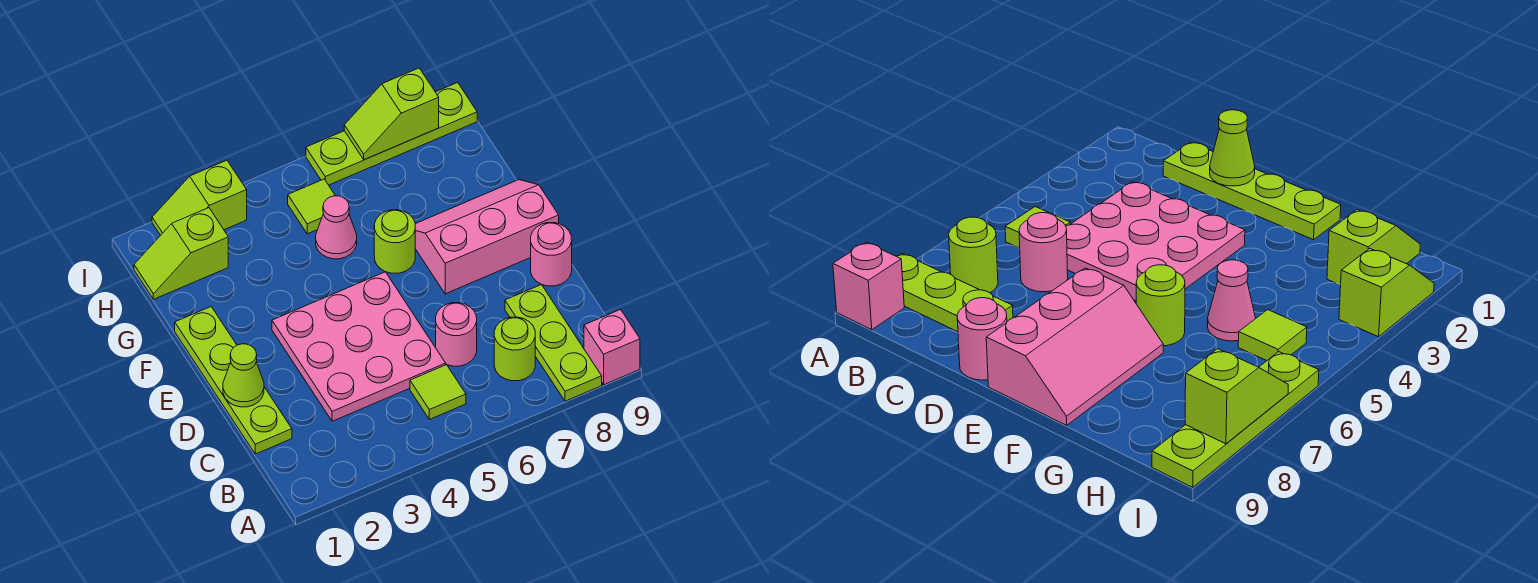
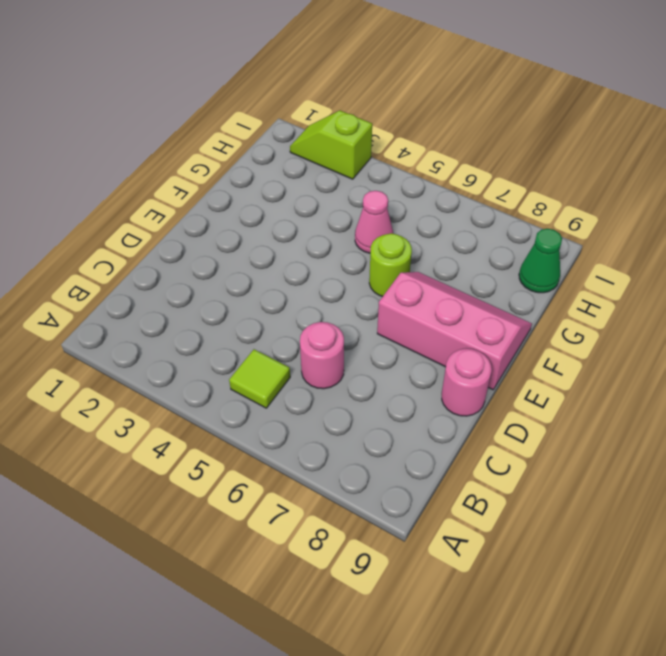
green 1x1 cone [519,229,562,293] -> none
none -> lime 1x3 plate [505,285,602,401]
none -> pink 1x1 brick [584,309,640,385]
none -> lime 1x1 round brick [494,317,535,381]

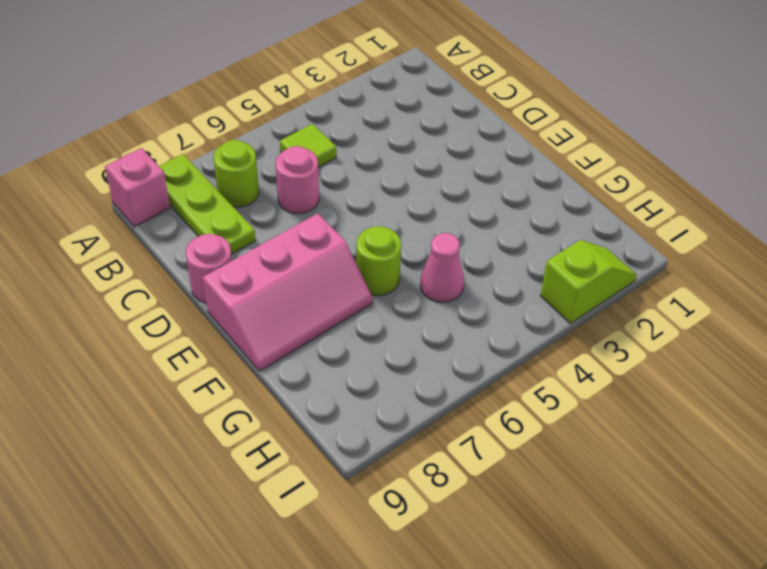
none -> lime 1x4 plate [175,307,292,454]
none -> pink 3x3 plate [272,272,446,421]
none -> lime 1x2 slope [134,208,228,299]

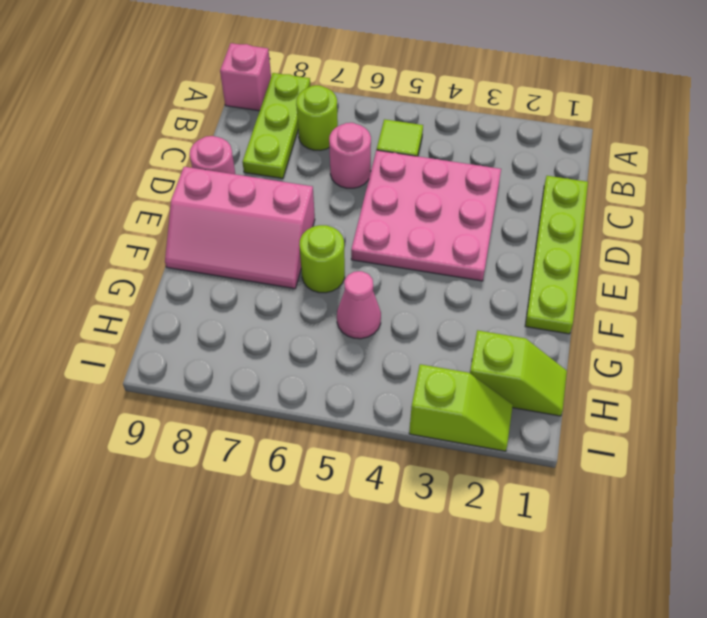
none -> lime 1x1 tile [288,179,335,234]
none -> lime 1x4 plate [306,83,477,185]
none -> lime 1x1 cone [223,344,264,407]

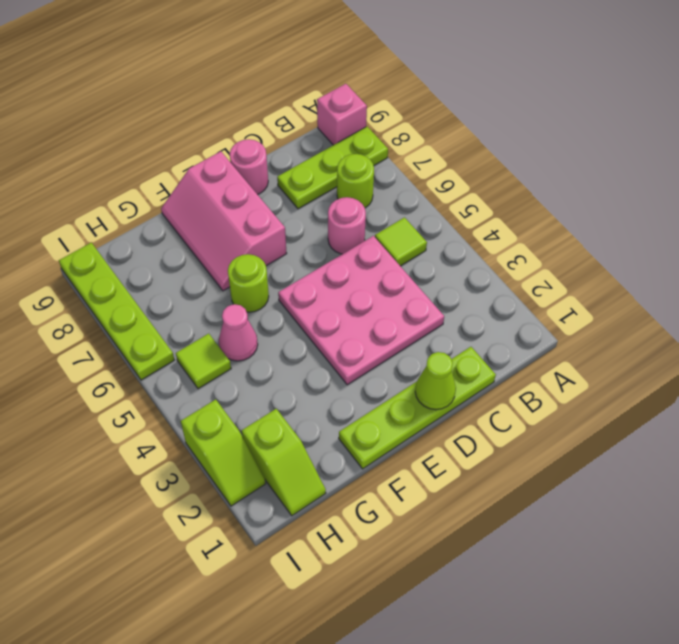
none -> lime 1x2 slope [344,68,439,160]

